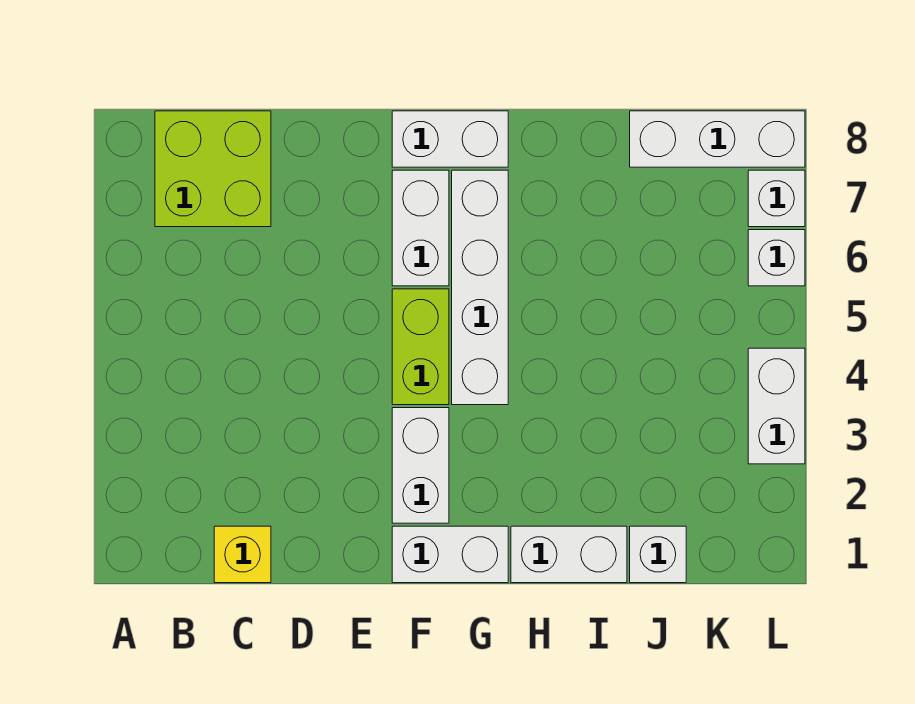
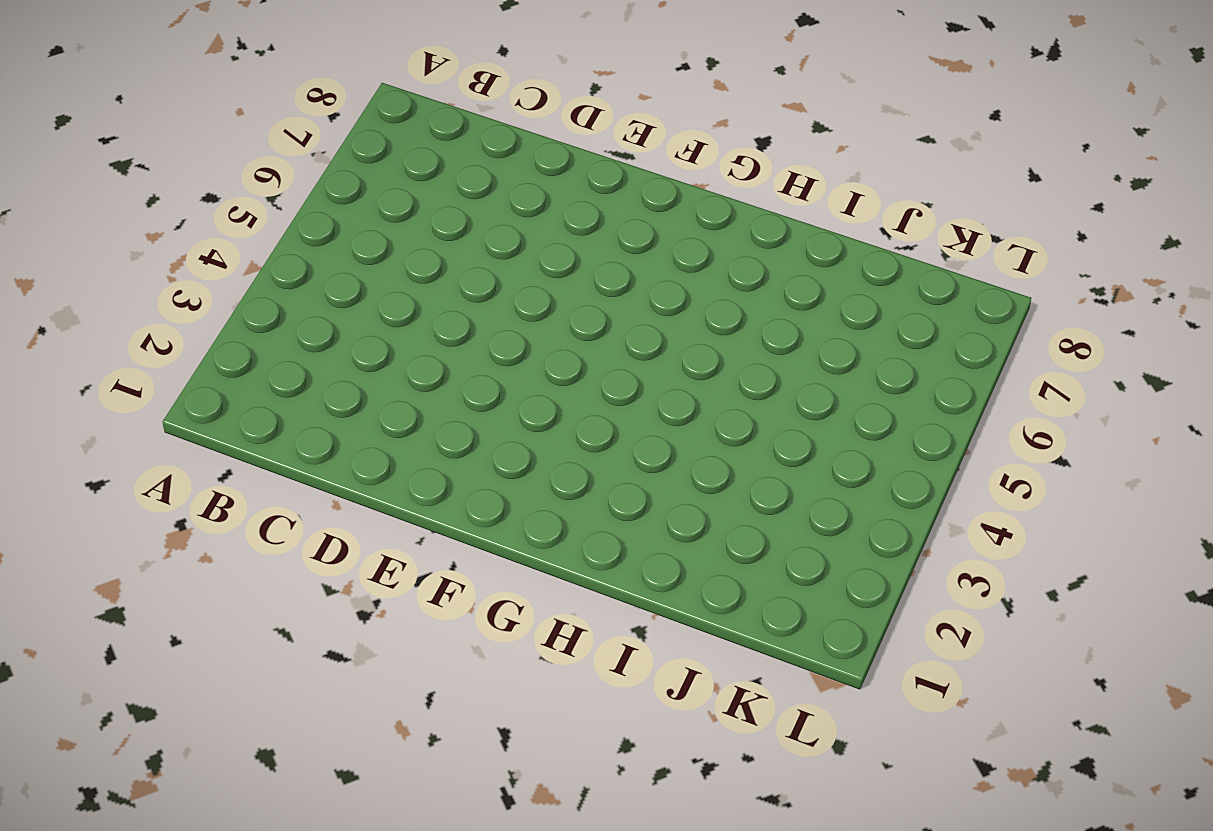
none -> lime 2x2 brick [155,111,271,227]
none -> yellow 1x1 brick [214,526,271,583]
none -> white 1x2 brick [392,526,508,583]

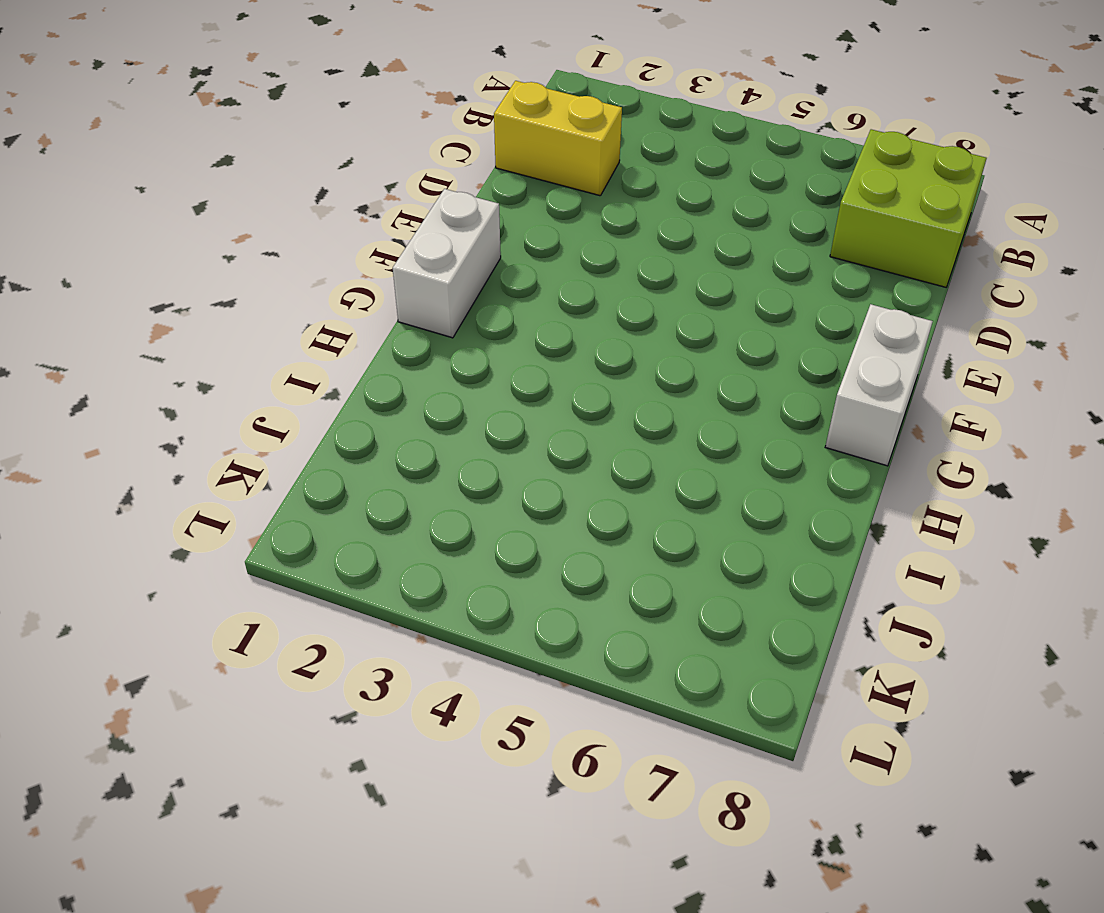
yellow 1x2 brick [494,81,622,196] -> yellow 1x1 brick [214,526,271,583]
none -> white 1x2 brick [392,408,449,523]
none -> lime 1x2 brick [392,289,449,405]
none -> white 1x2 brick [392,170,449,286]

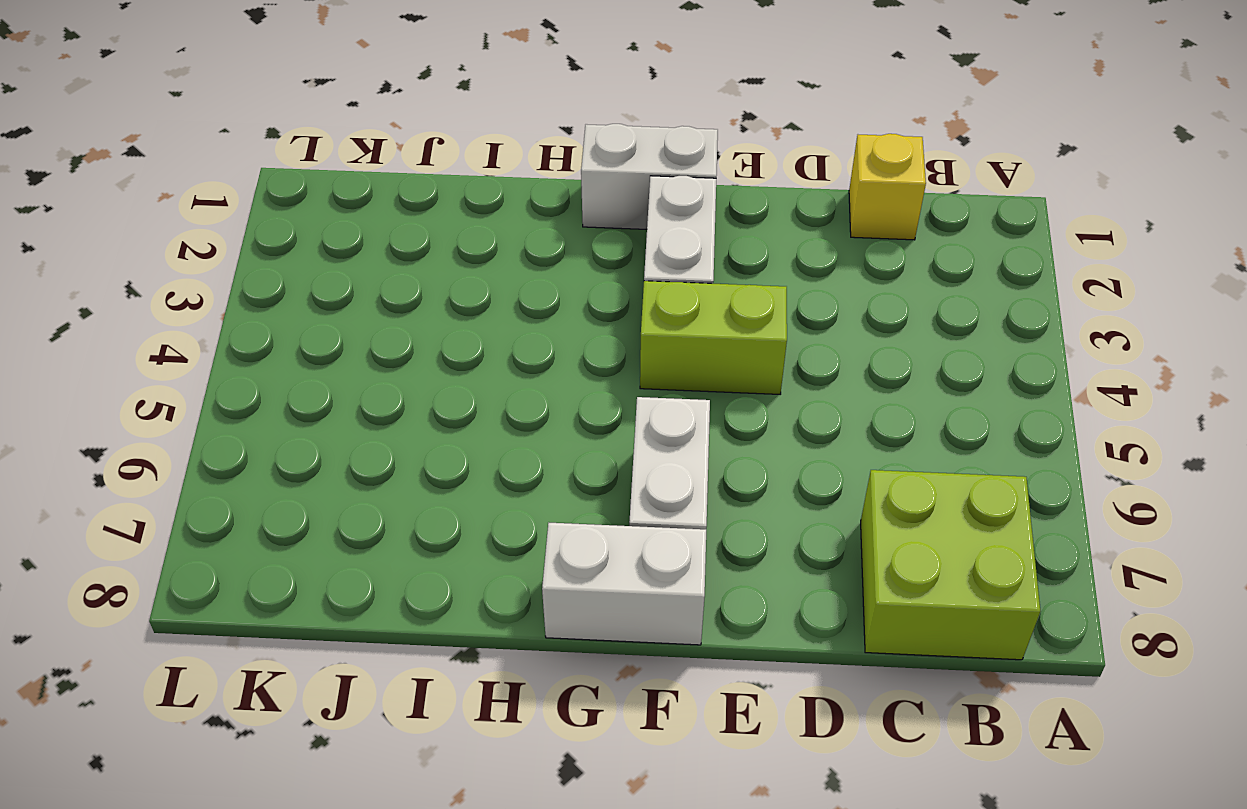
lime 1x2 brick [640,281,787,394] -> lime 1x2 brick turned to [392,289,449,405]
none -> white 1x4 brick [452,170,508,405]
none -> white 1x2 brick [511,526,627,583]
none -> white 1x1 brick [630,526,686,583]

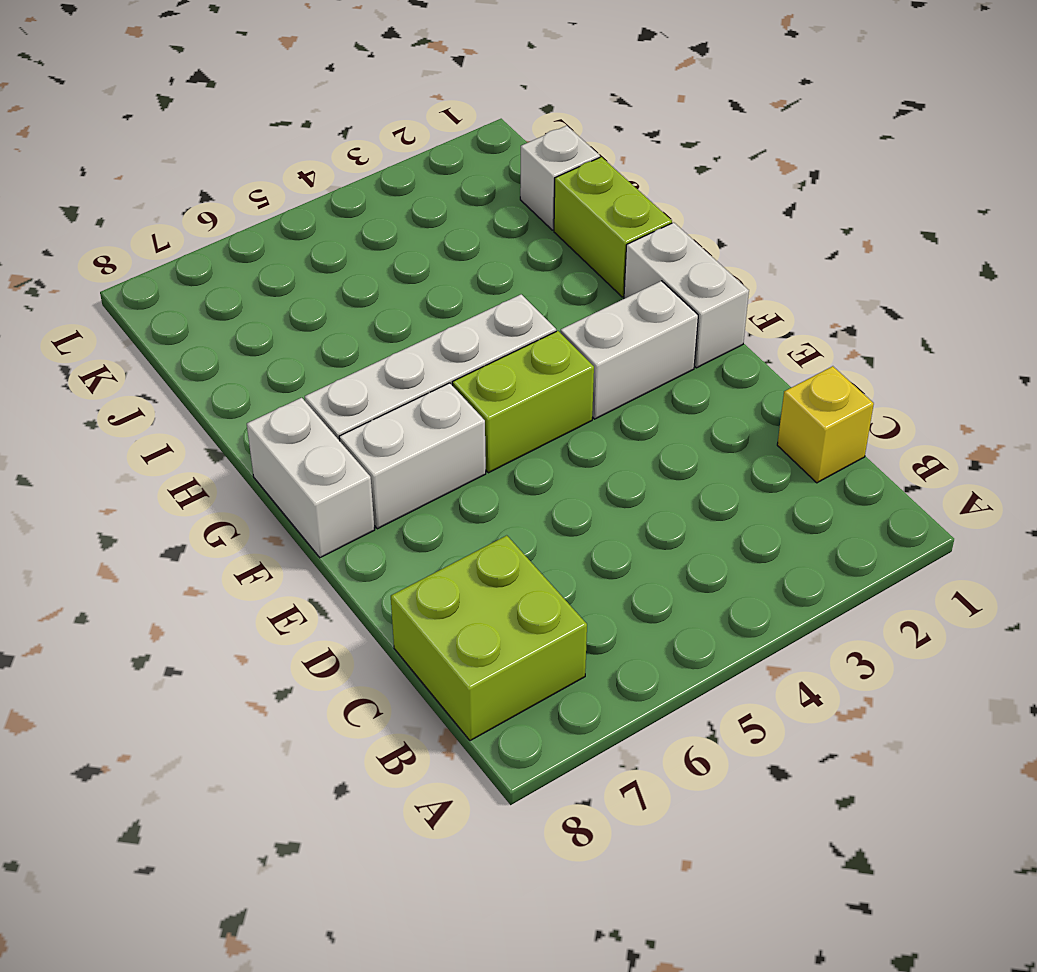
lime 1x2 brick [554,157,672,297] -> white 1x2 brick [511,526,627,583]
none -> white 1x3 brick [630,111,805,167]
none -> white 1x2 brick [748,348,805,464]
none -> white 1x1 brick [748,230,805,286]

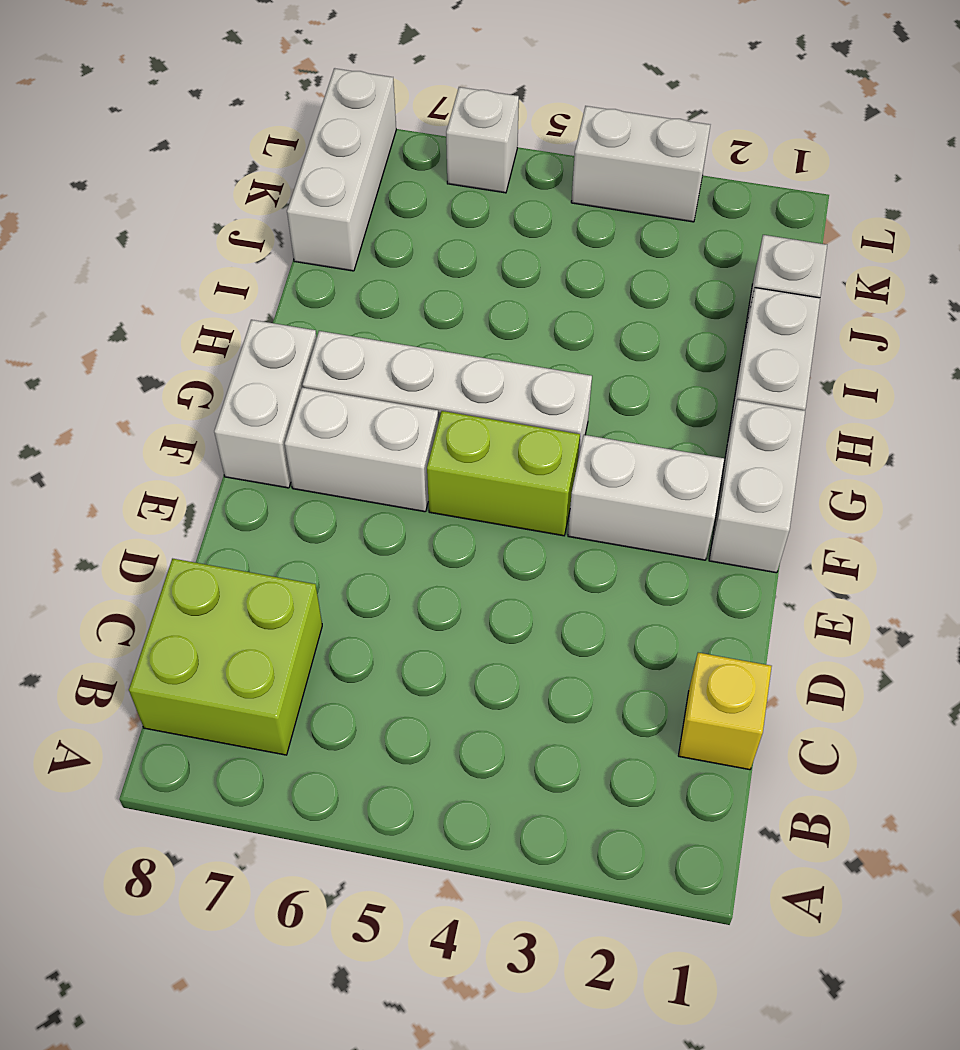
none -> white 1x1 brick [748,170,805,227]

